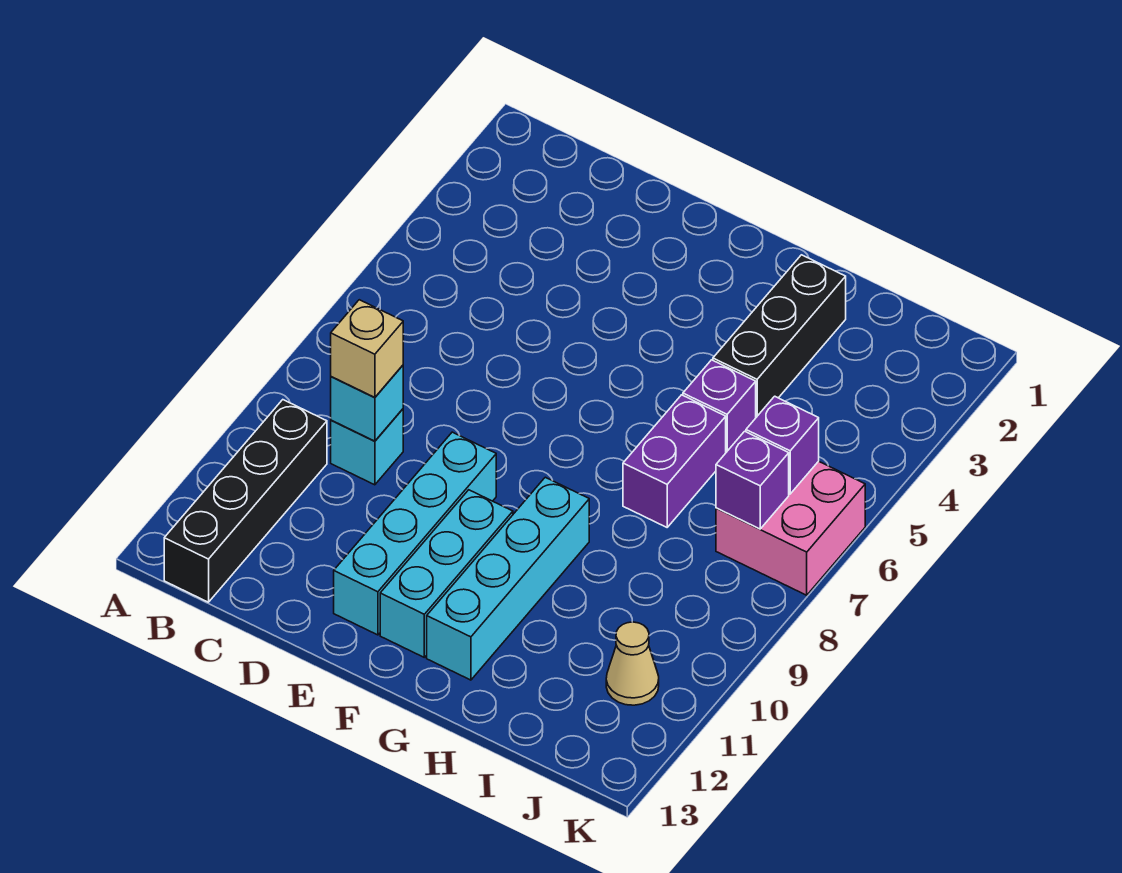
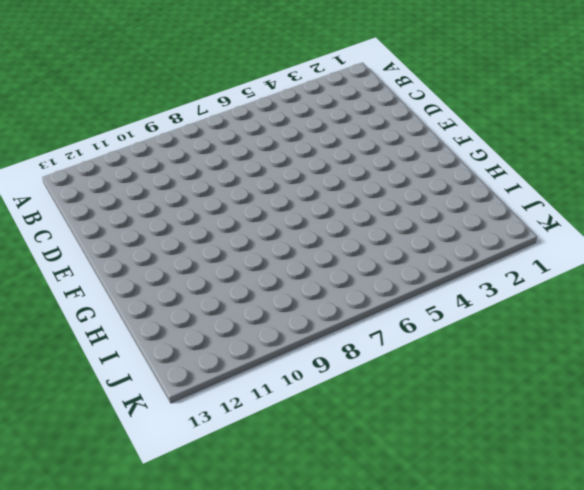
none -> black 1x4 brick [164,400,327,602]
none -> cyan 1x1 brick [331,409,403,485]
none -> cyan 1x4 brick [334,432,496,635]

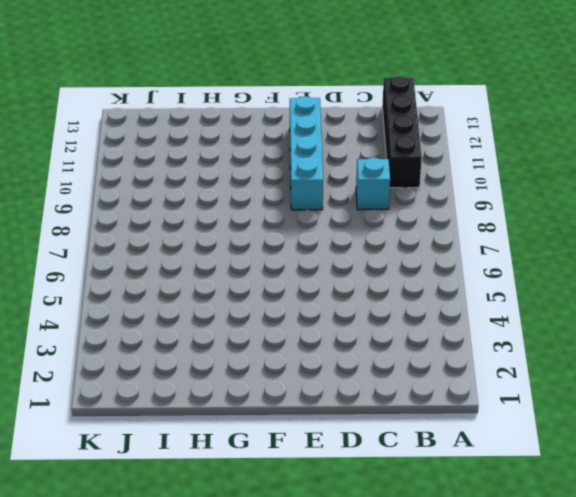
none -> cyan 1x3 brick [380,490,513,657]
none -> cyan 1x4 brick [427,477,589,680]
none -> black 1x3 brick [713,255,846,417]

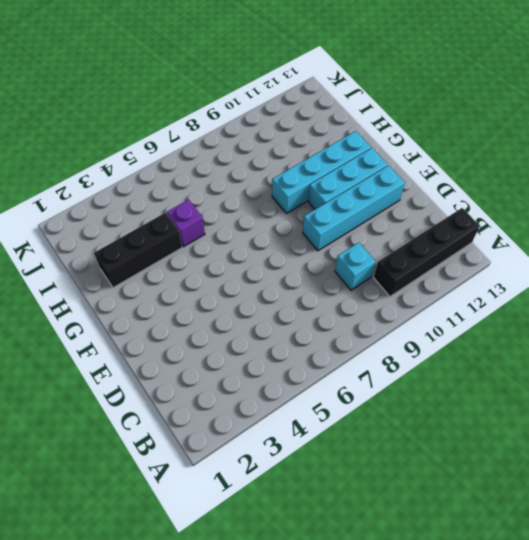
none -> purple 1x2 brick [623,395,726,527]
none -> pink 2x2 brick [716,461,865,595]
none -> tan 1x1 cone [606,622,659,705]

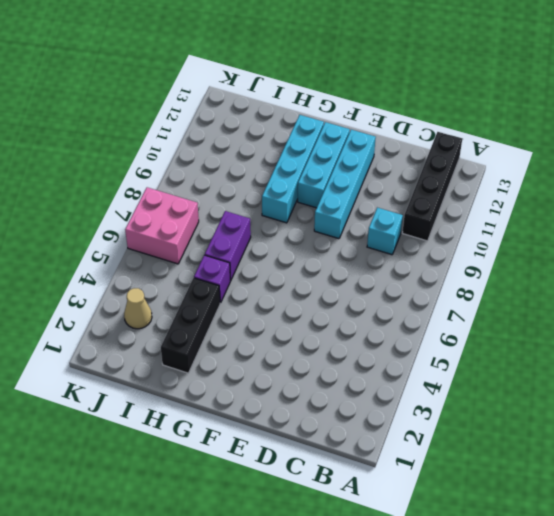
tan 1x1 cone [124,288,152,329] -> tan 1x1 cone moved to [606,622,659,705]
none -> cyan 1x1 brick [331,365,403,441]
none -> purple 1x1 brick [746,396,819,494]
none -> purple 1x1 brick [716,431,789,529]

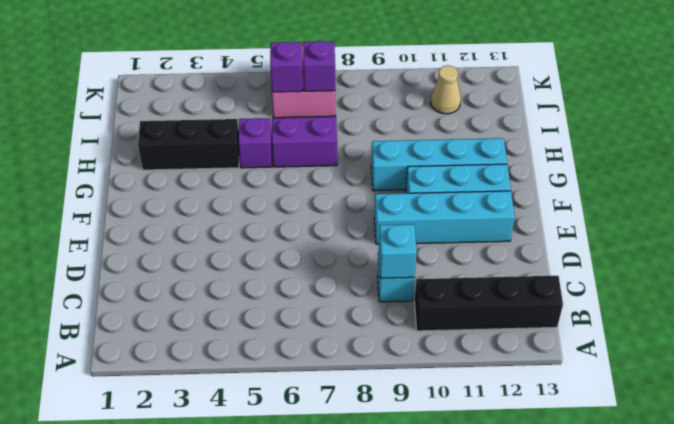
none -> tan 1x1 brick [331,300,403,397]

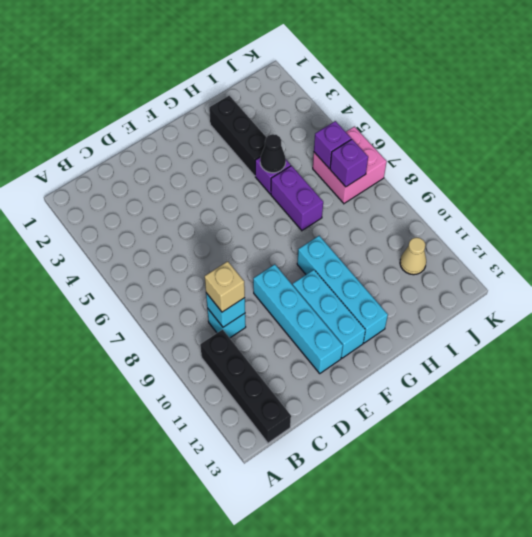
black 1x1 cone [260,134,286,173] -> none

